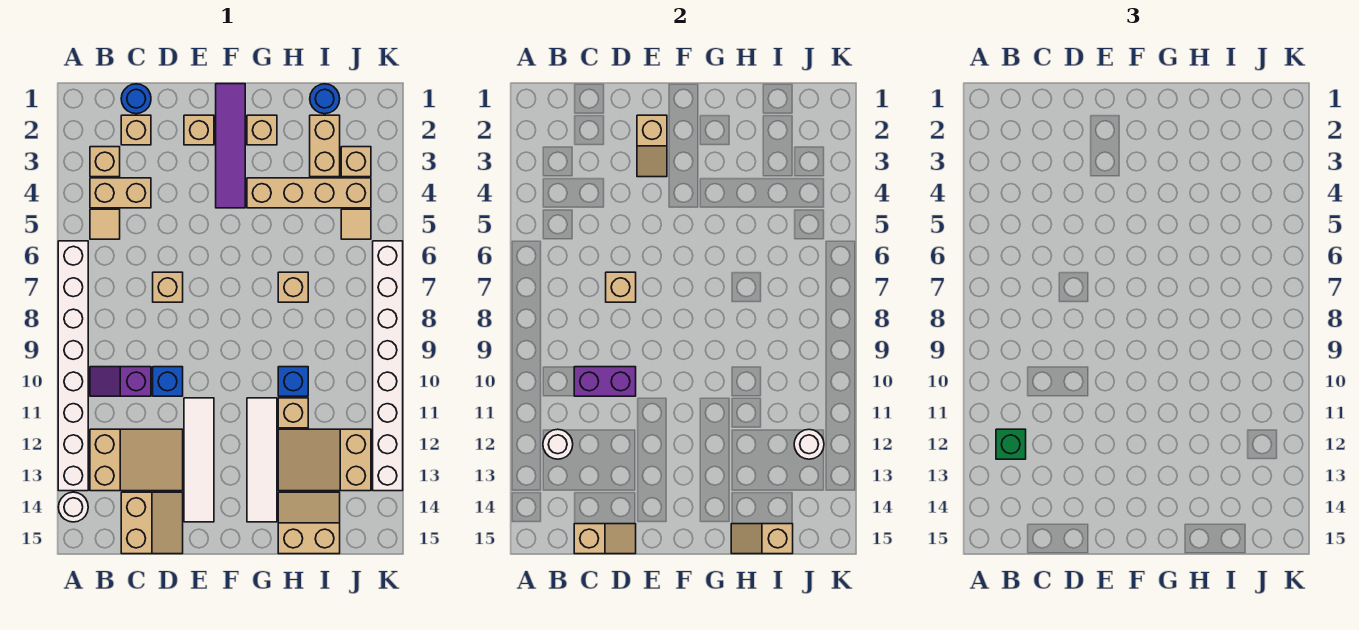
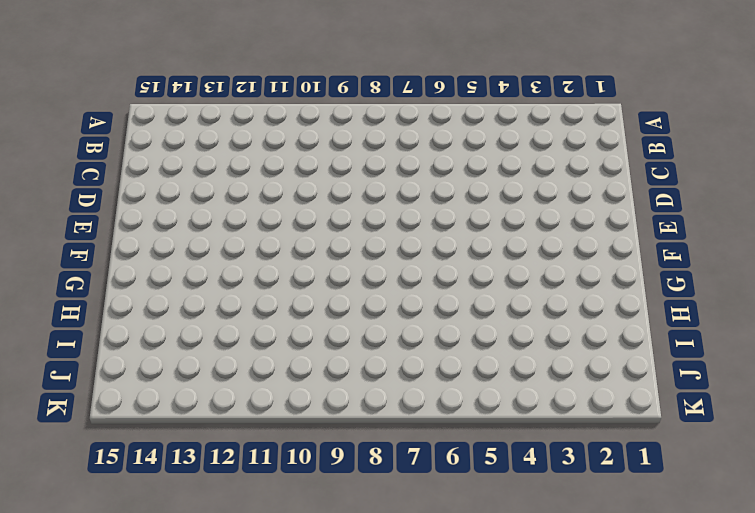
none -> white 1x8 brick [58,241,88,491]
none -> white 1x1 round brick [58,492,88,522]
none -> tan 1x1 brick [90,147,120,177]
none -> tan 1x2 brick [90,178,151,208]

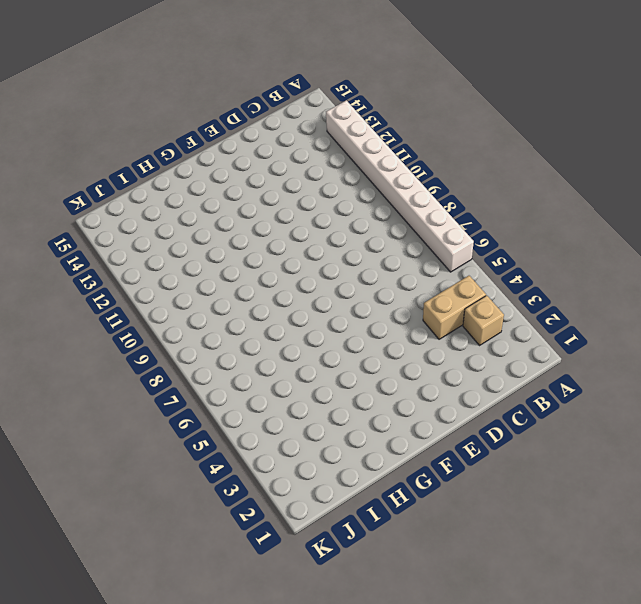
none -> white 1x1 round brick [58,492,88,522]
none -> tan 1x1 tile [90,209,120,239]
none -> purple 1x2 slope [90,367,151,396]
none -> tan 2x3 slope [90,429,183,491]

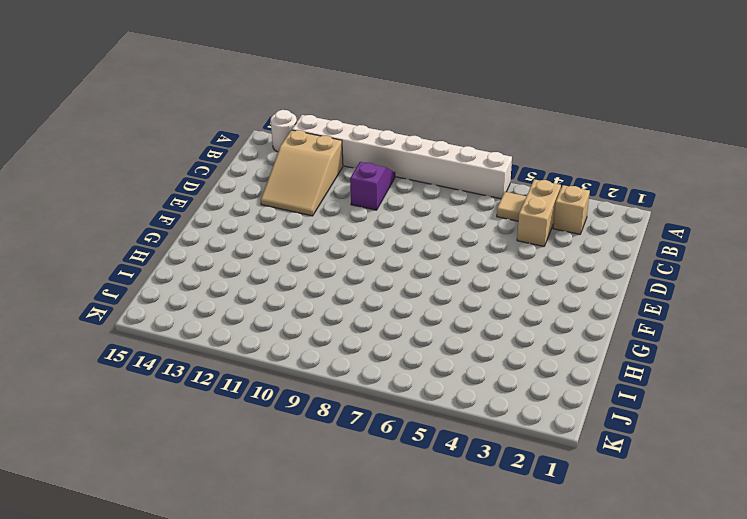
none -> blue 1x1 round brick [121,84,151,114]
none -> tan 1x1 brick [121,115,151,145]
none -> tan 2x2 slope [121,492,183,554]
none -> tan 1x1 brick [153,272,183,302]

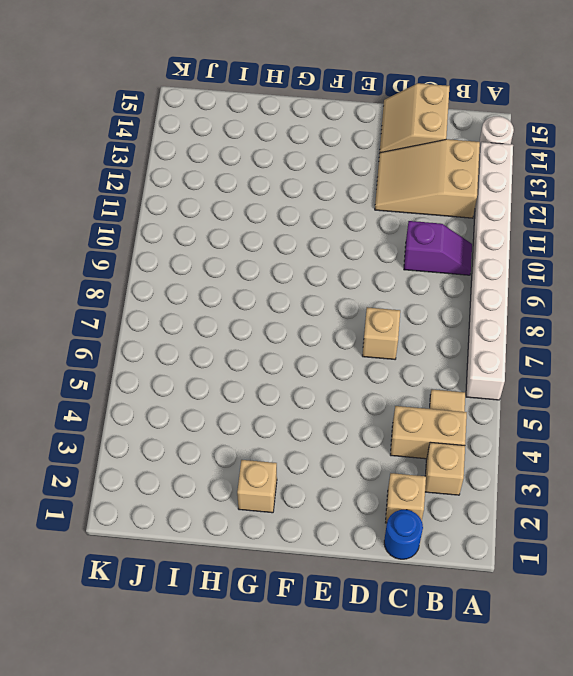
none -> blue 1x1 brick [153,367,183,396]
none -> tan 1x1 brick [184,115,214,145]
none -> white 1x4 tile [184,398,214,522]
none -> purple 1x4 tile [216,84,245,208]

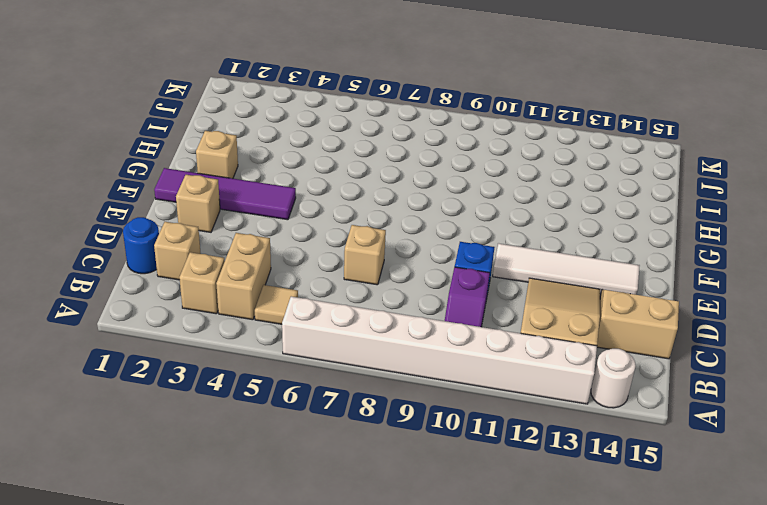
none -> tan 1x4 brick [247,178,371,208]
none -> white 1x4 tile [247,398,277,522]
none -> tan 1x1 brick [278,272,308,302]
none -> blue 1x1 brick [278,367,308,396]

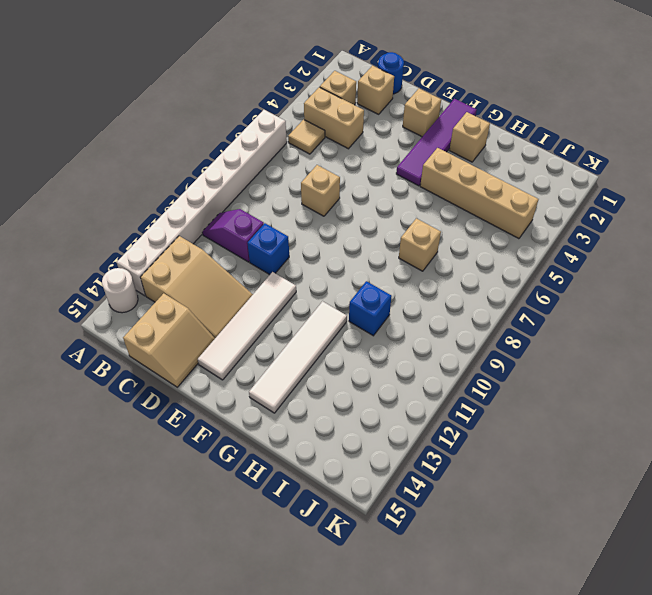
none -> tan 1x1 brick [278,398,308,428]
none -> tan 2x3 slope [278,429,371,491]
none -> tan 2x2 slope [278,492,340,554]
none -> blue 1x1 round brick [310,84,340,114]

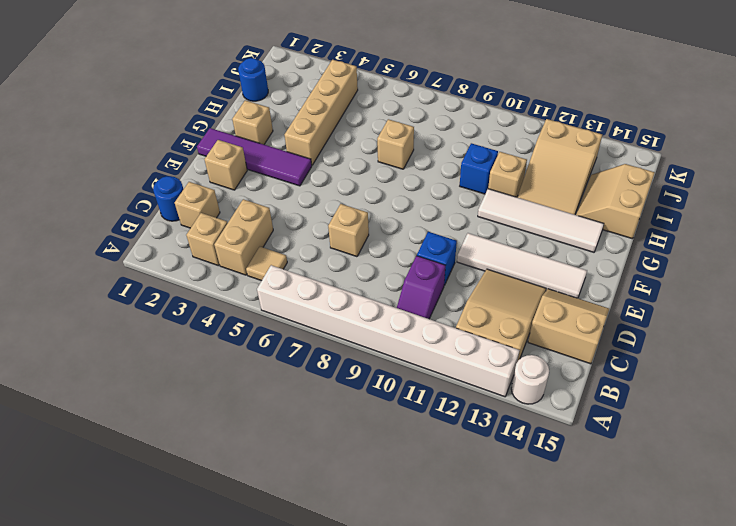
none -> tan 1x2 brick [310,115,340,177]
none -> tan 1x1 brick [341,147,371,177]
none -> tan 1x1 tile [341,209,371,239]
none -> white 1x8 brick [373,241,403,491]

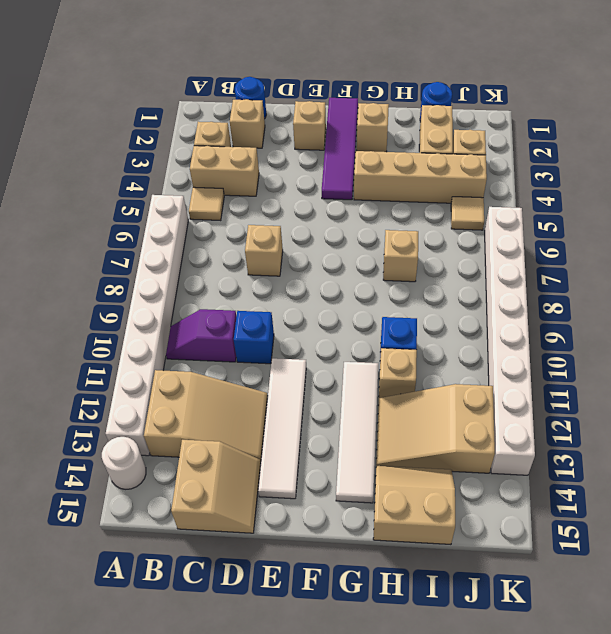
none -> white 1x1 round brick [543,429,573,459]
none -> purple 1x2 brick [574,367,636,396]
none -> tan 1x2 slope [574,524,636,554]
none -> tan 1x1 brick [606,272,636,302]

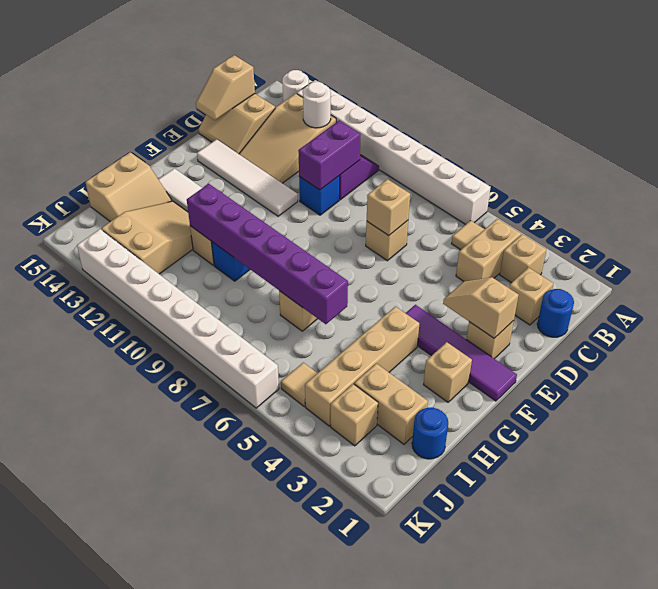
purple 1x6 brick [187,184,348,324] -> none
none -> tan 1x2 slope [731,524,793,554]
none -> white 1x1 round brick [794,429,824,459]
none -> green 1x1 brick [996,429,1026,459]

